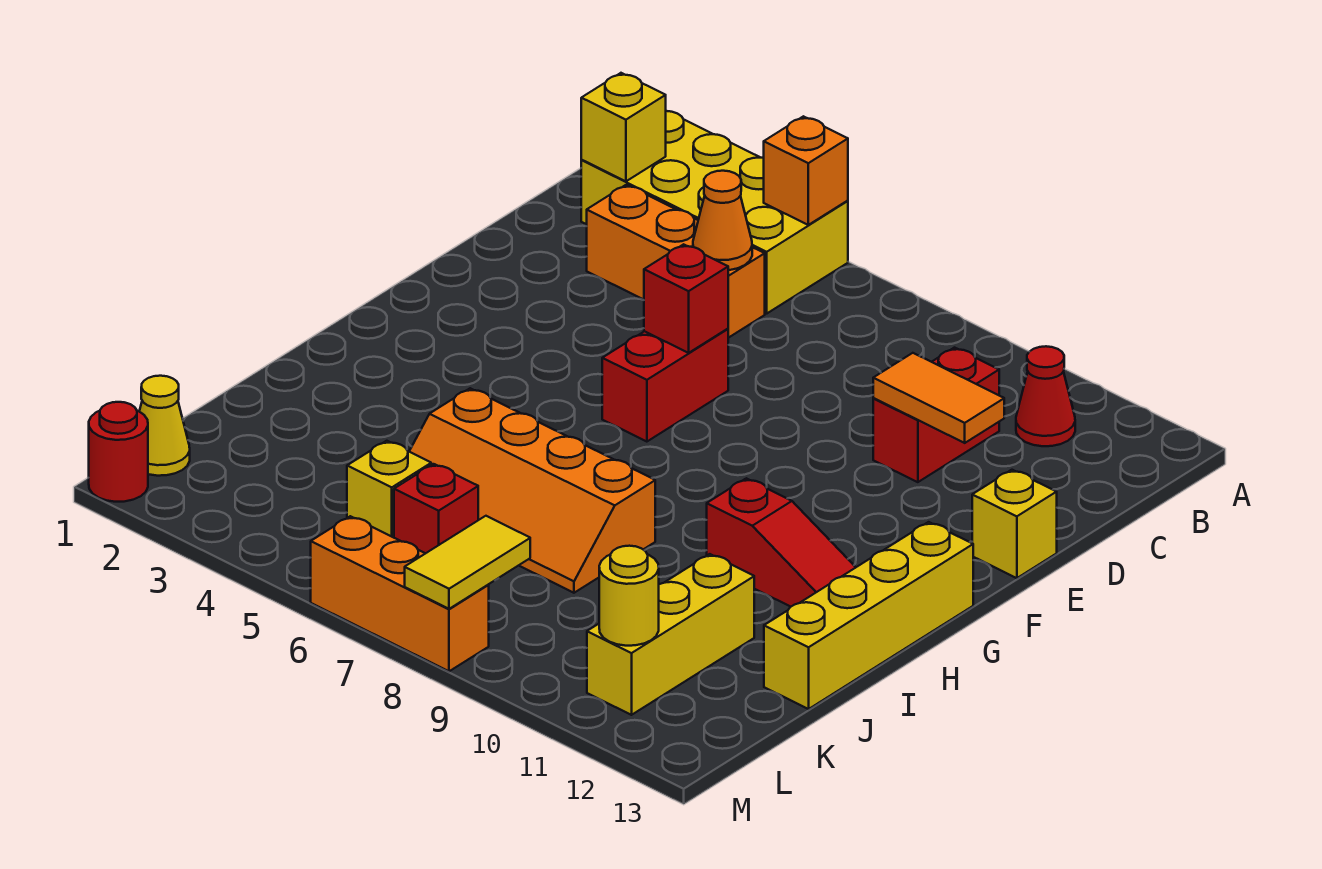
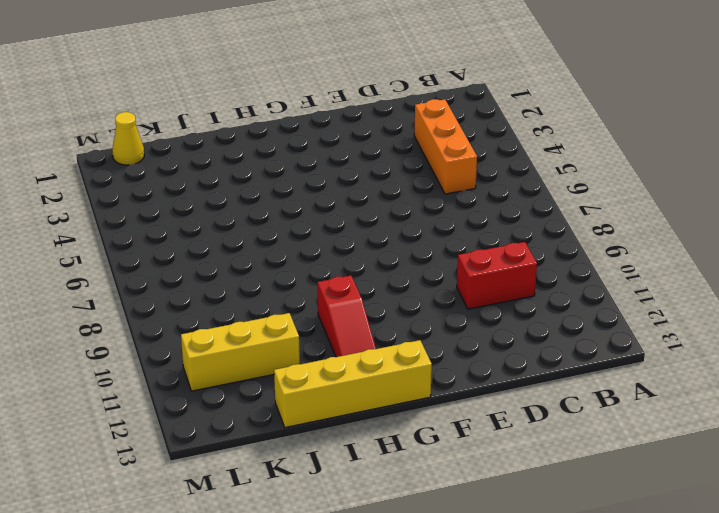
none -> yellow 2x4 brick [581,111,848,314]
none -> red 1x1 cone [1016,346,1075,446]
none -> red 1x2 brick [602,329,728,442]

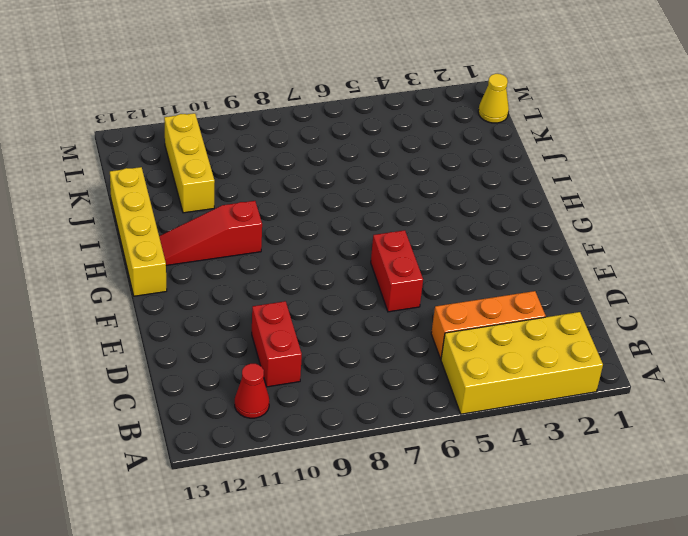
none -> yellow 1x1 brick [972,470,1057,578]
none -> orange 2x4 slope [409,388,655,593]
none -> yellow 1x1 brick [347,441,431,538]

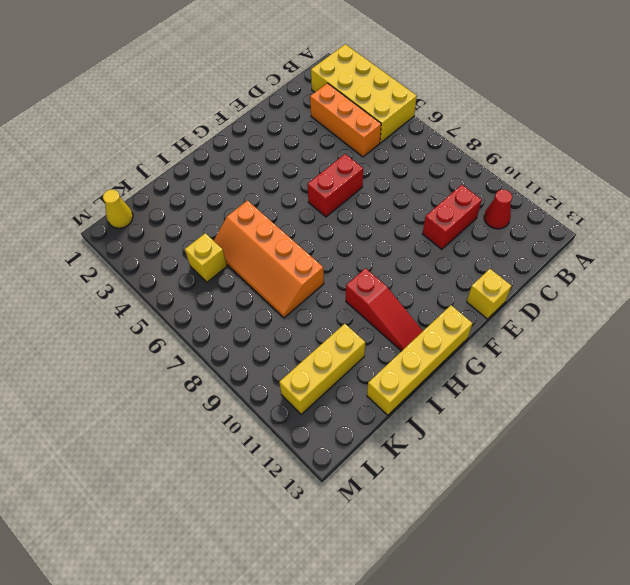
none -> red 1x1 brick [394,464,478,553]
none -> red 1x1 round brick [89,402,148,502]
none -> orange 1x3 brick [311,516,489,671]

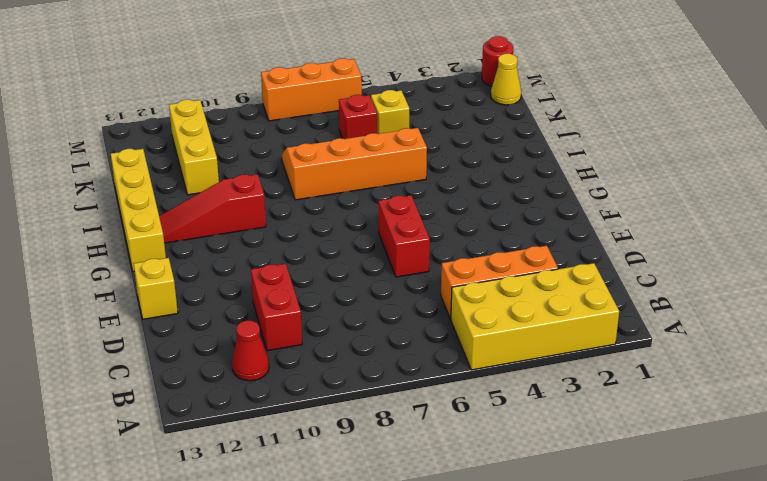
none -> orange 1x1 brick [764,116,848,225]
none -> yellow 1x1 brick [581,73,666,181]
none -> orange 1x1 cone [693,171,752,270]

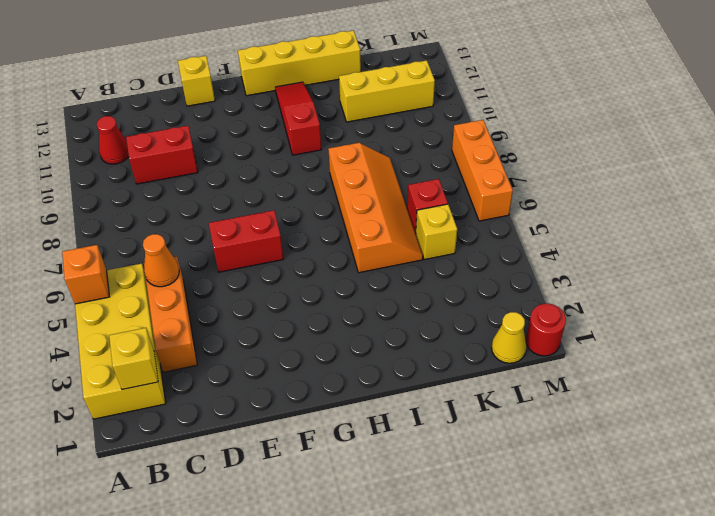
none -> orange 1x2 tile [873,353,1004,443]
none -> red 1x1 brick [644,244,728,353]
none -> yellow 1x2 tile [405,516,530,609]

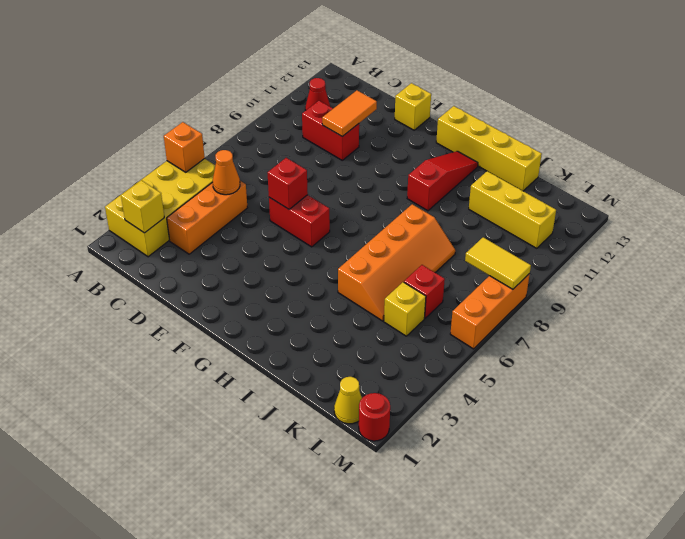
none -> yellow 1x1 round brick [599,546,659,646]

